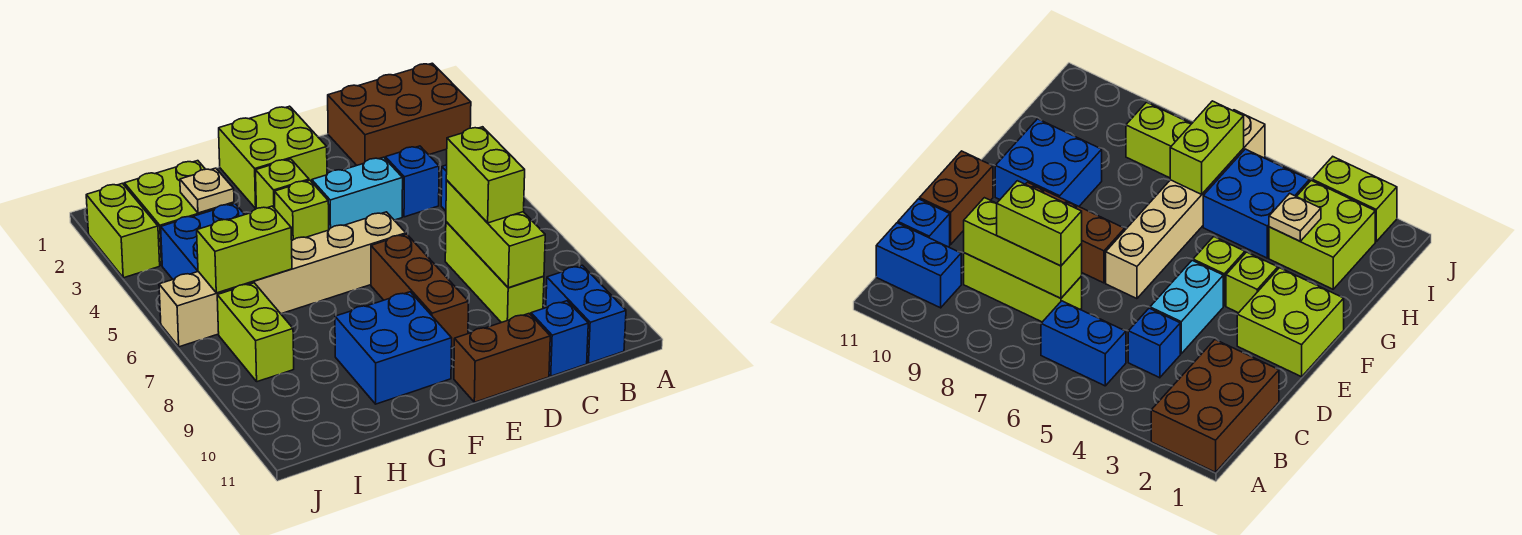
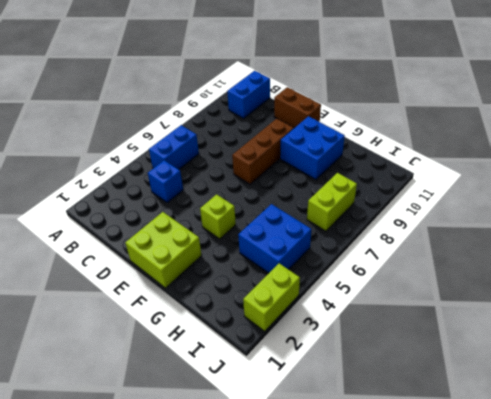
none -> brown 2x3 brick [328,63,471,165]
none -> lime 1x3 brick [445,222,544,323]
none -> blue 1x1 brick [531,301,588,376]

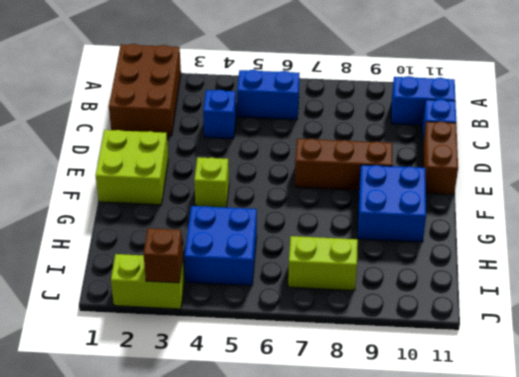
brown 1x1 brick [144,228,183,283] -> none
none -> lime 1x3 brick [445,222,544,323]
none -> cyan 1x2 brick [312,157,403,229]
none -> tan 1x6 brick [159,212,406,347]

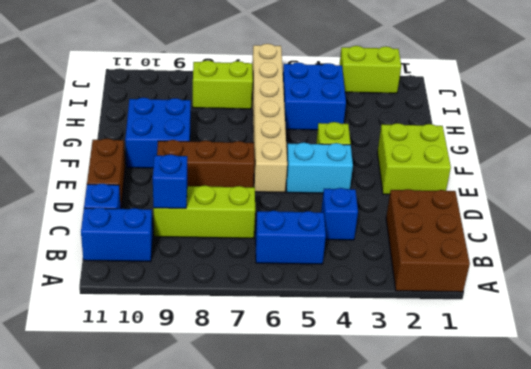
blue 1x1 brick [153,154,187,208] -> lime 1x3 brick [446,180,545,288]
cyan 1x2 brick [286,142,353,193] -> cyan 1x2 brick turned to [312,157,403,229]
none -> lime 1x1 brick [256,159,309,209]
none -> lime 2x2 brick [124,161,234,265]
none -> tan 1x1 plate [180,168,234,213]

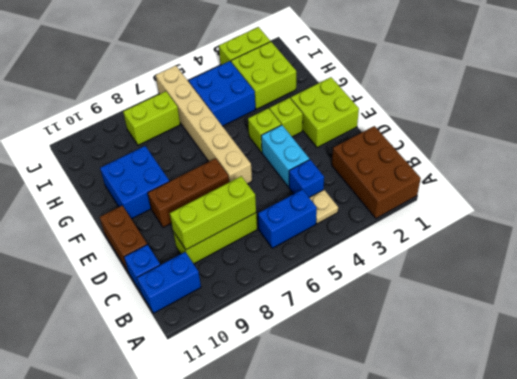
tan 1x1 plate [309,190,338,224] -> tan 1x1 plate moved to [180,168,234,213]
none -> lime 1x2 brick [197,206,292,293]
none -> lime 1x2 brick [446,127,525,223]

